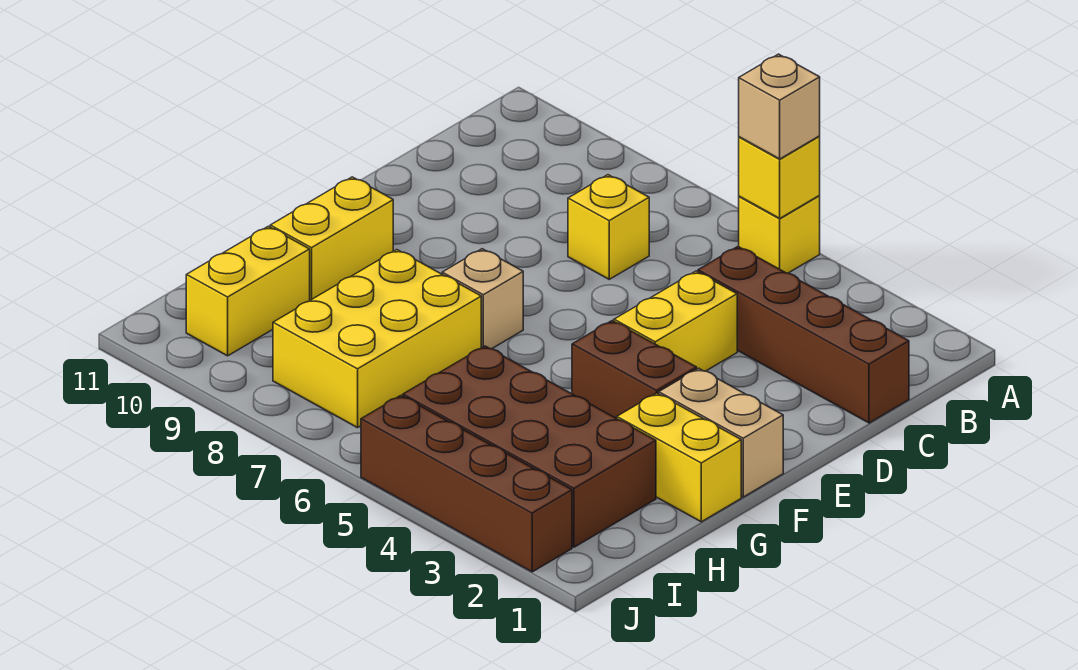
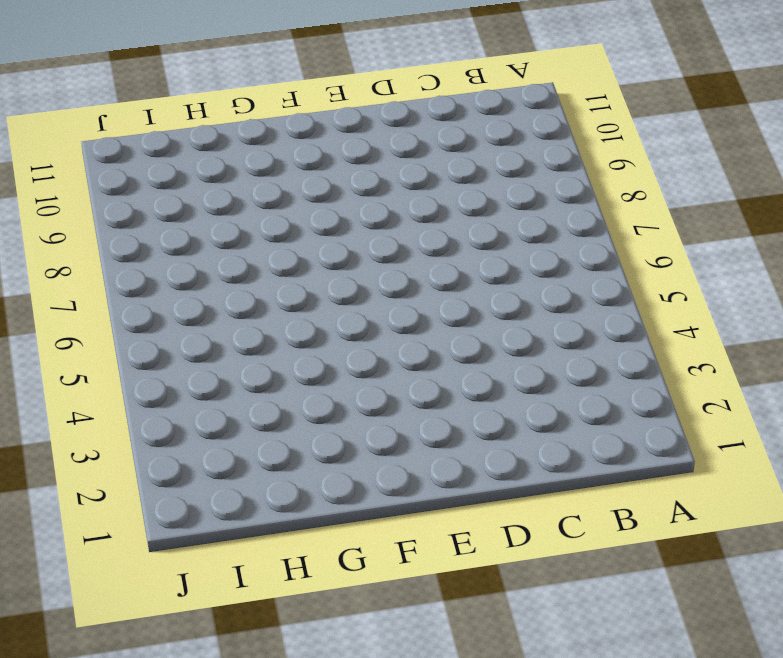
none -> yellow 1x1 brick [739,196,820,273]
none -> brown 1x4 brick [698,246,909,423]
none -> yellow 1x1 brick [568,175,649,279]

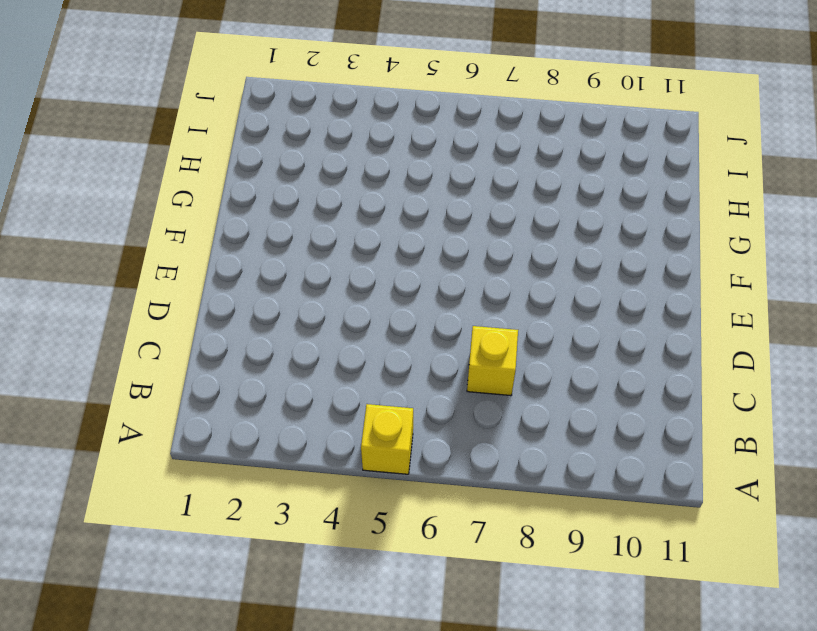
none -> brown 1x4 brick [698,246,909,423]
none -> yellow 1x2 brick [614,271,737,371]
none -> tan 1x2 brick [659,368,783,497]

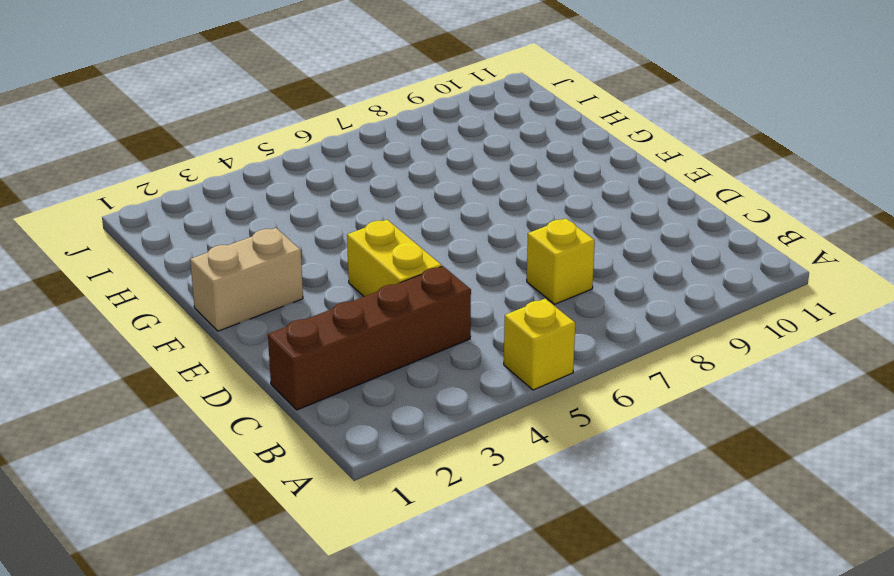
none -> brown 1x2 brick [572,321,697,418]
none -> tan 1x1 brick [442,249,523,349]
none -> yellow 1x2 brick [270,177,393,300]

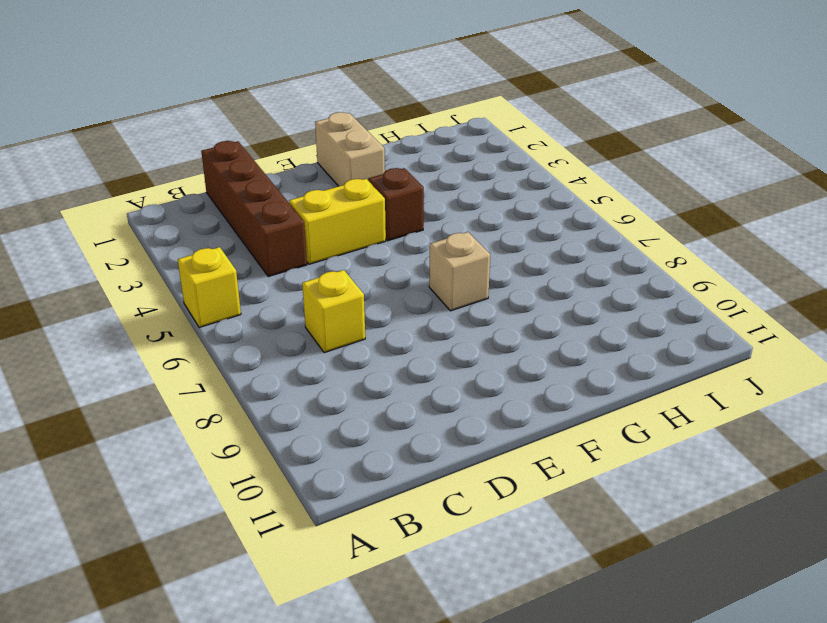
brown 1x1 brick [368,168,424,241] -> brown 1x2 brick [572,321,697,418]
none -> yellow 1x2 brick [270,177,393,300]
none -> yellow 1x2 brick [617,393,741,522]
none -> yellow 2x3 brick [273,250,481,428]

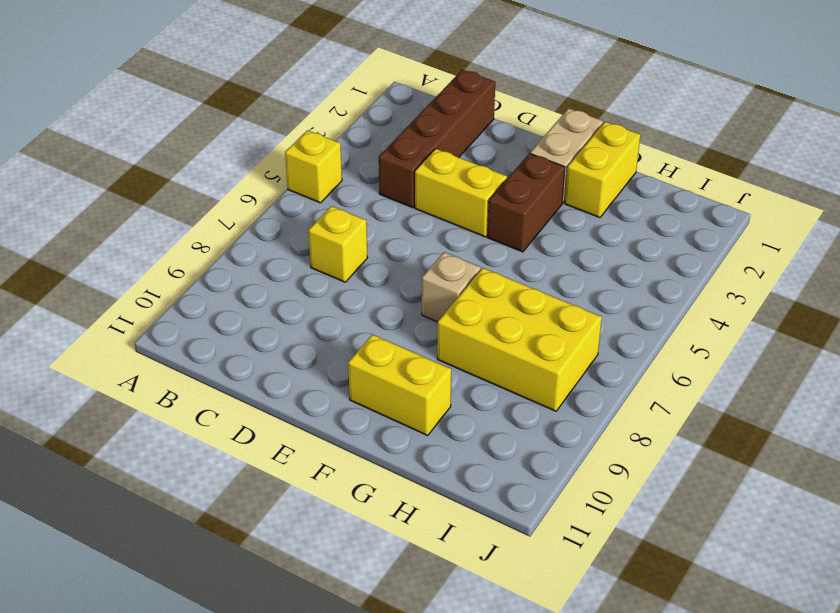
none -> brown 2x4 brick [403,346,656,547]
none -> yellow 1x2 brick [186,226,310,356]
none -> brown 1x4 brick [361,396,572,572]

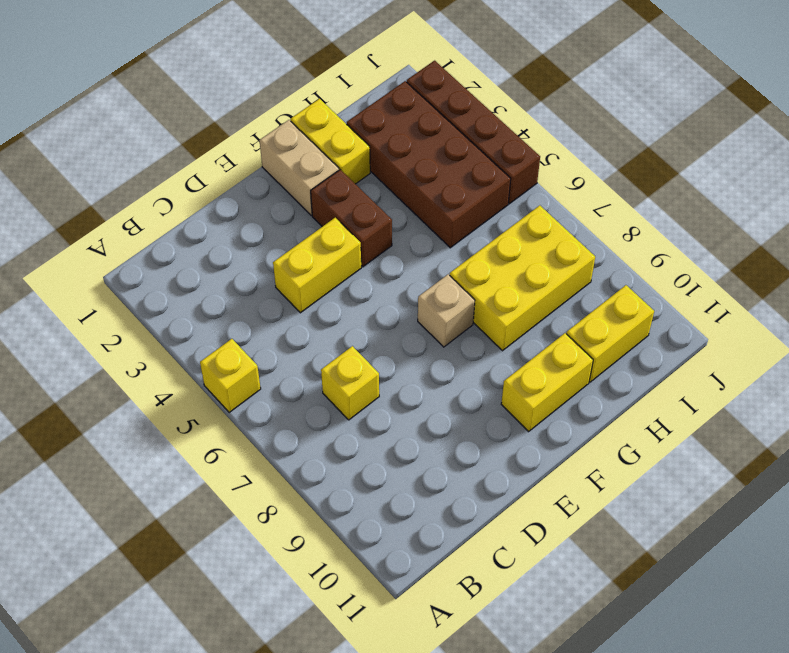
none -> brown 1x4 brick [698,246,909,423]
none -> yellow 1x1 brick [739,136,820,218]
none -> tan 1x1 brick [739,54,820,159]

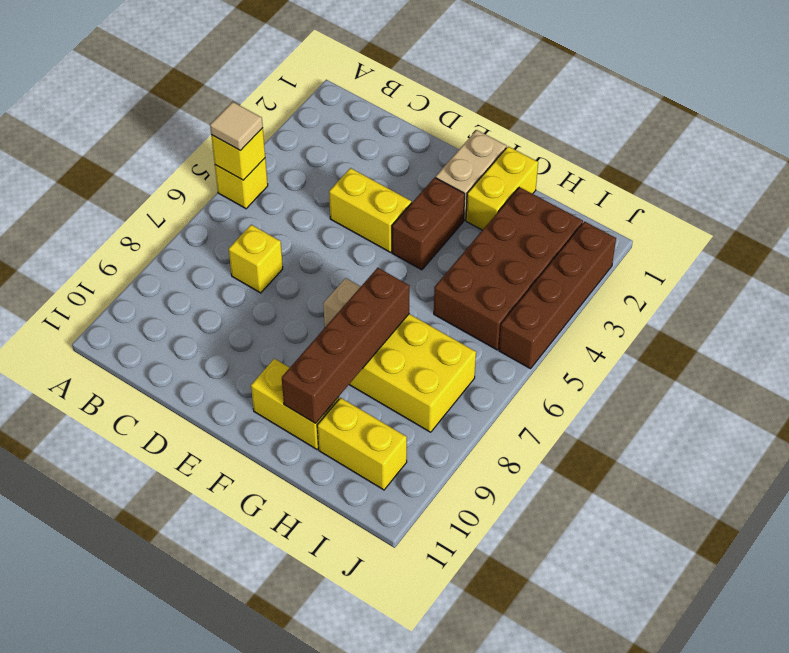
tan 1x1 tile [210,102,263,151] -> tan 1x1 brick [739,54,820,159]
brown 1x4 brick [282,268,410,423] -> brown 1x4 brick moved to [698,246,909,423]

